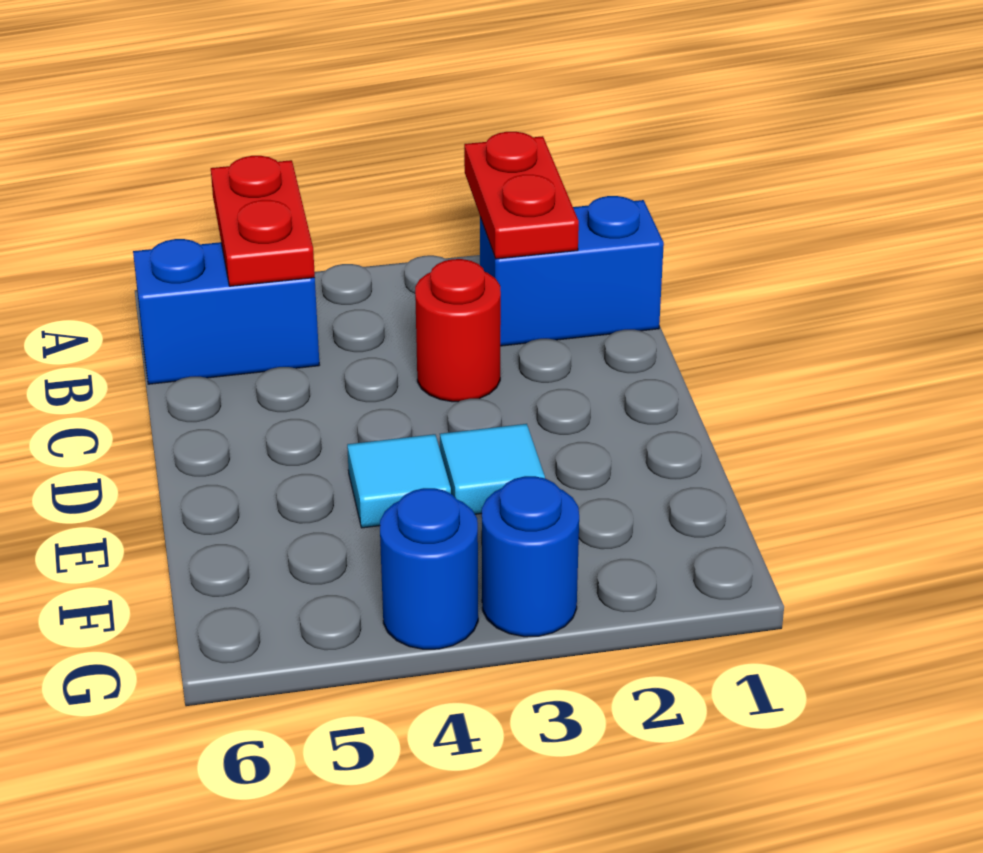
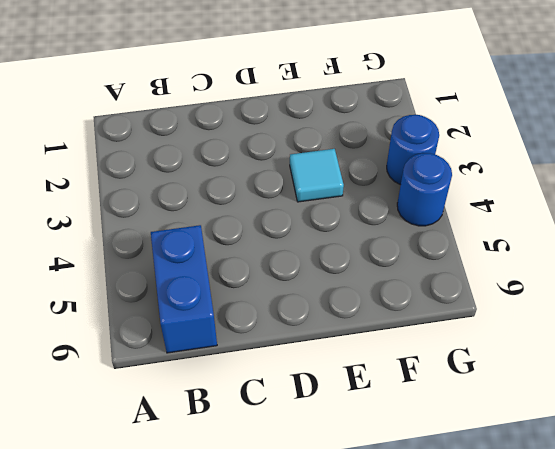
none -> blue 1x2 brick [480,196,664,346]
none -> red 1x1 round brick [415,259,501,402]

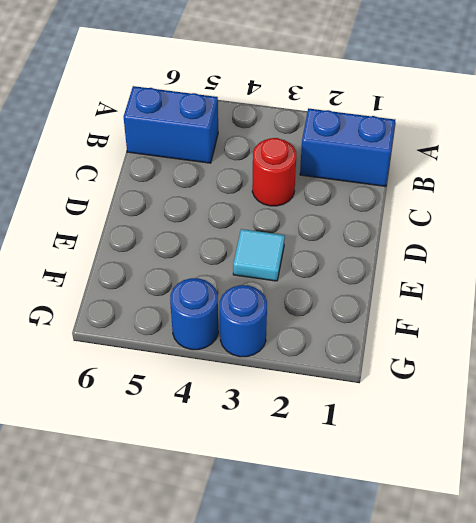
none -> cyan 1x1 tile [347,434,451,528]
none -> red 1x2 plate [464,132,579,259]

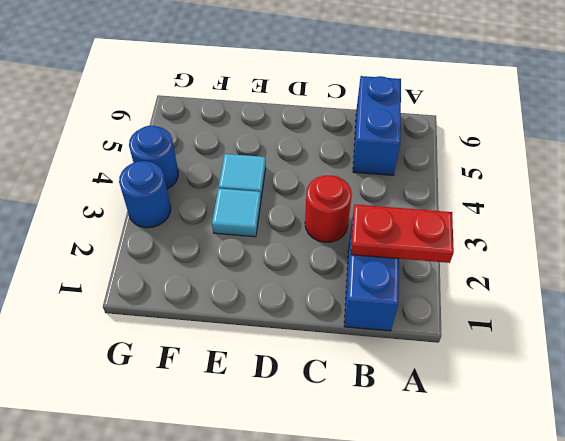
none -> red 1x2 plate [211,156,315,286]

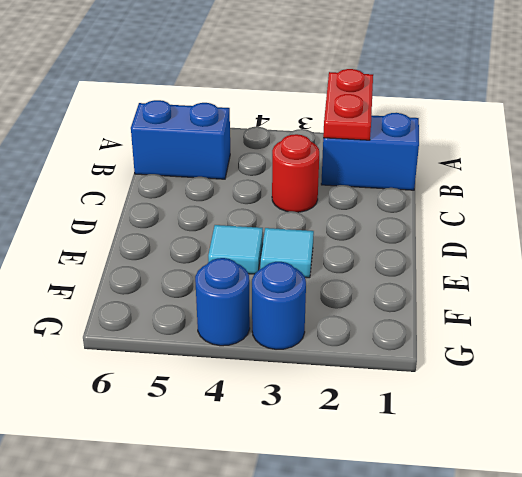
none -> red 1x2 plate [211,156,315,286]

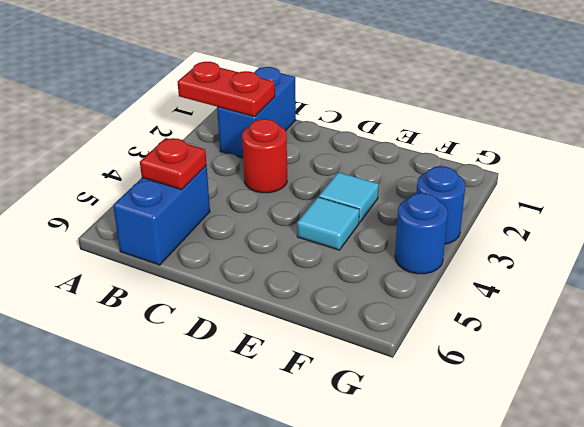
red 1x1 plate [140,138,207,190] -> red 1x2 plate [211,156,315,286]

